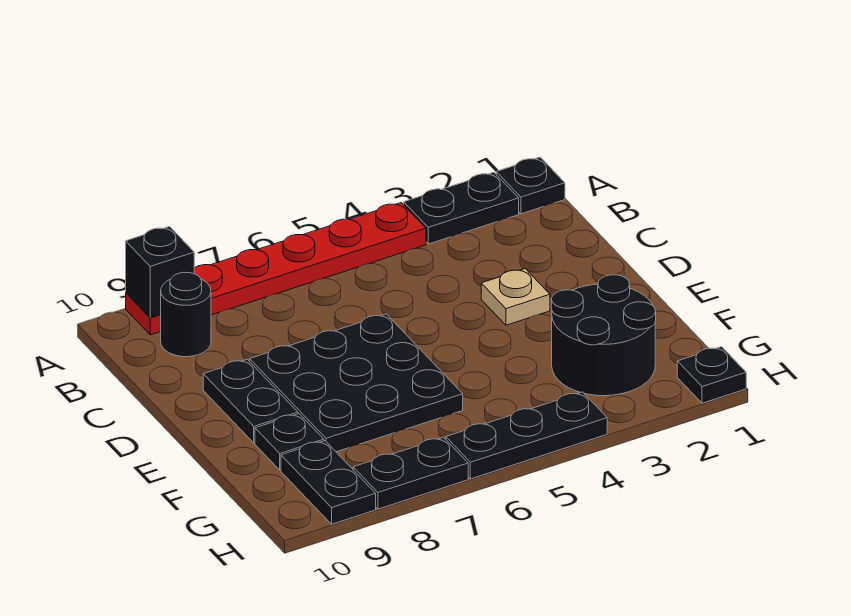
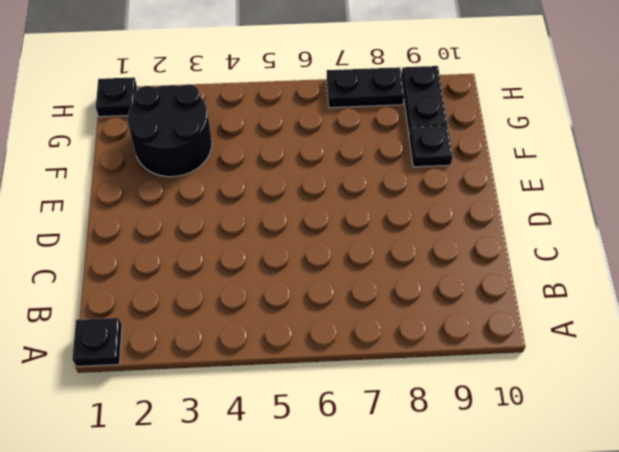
none -> black 1x2 plate [404,172,519,244]
none -> red 1x6 plate [126,203,426,335]
none -> black 1x1 round brick [161,272,211,357]

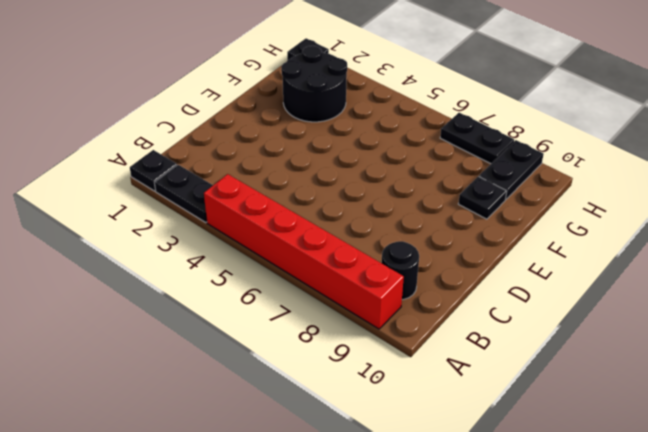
red 1x6 brick [204,174,404,329] -> red 1x6 plate [126,203,426,335]
none -> tan 1x1 plate [481,269,550,325]
none -> black 3x3 plate [250,314,463,452]
none -> black 1x2 plate [203,359,298,443]

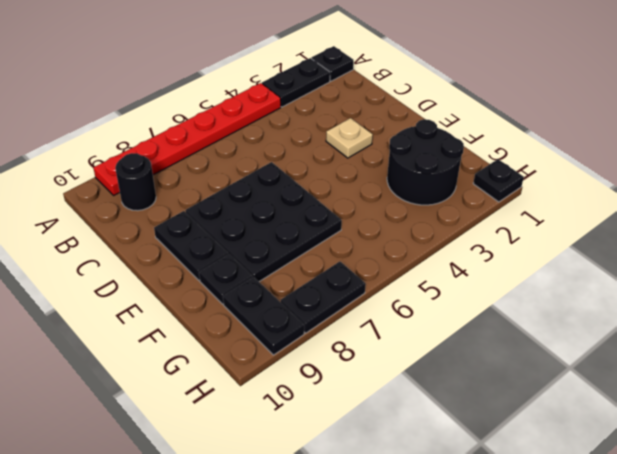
none -> black 1x3 plate [446,392,607,479]
none -> black 1x1 brick [126,227,194,318]

